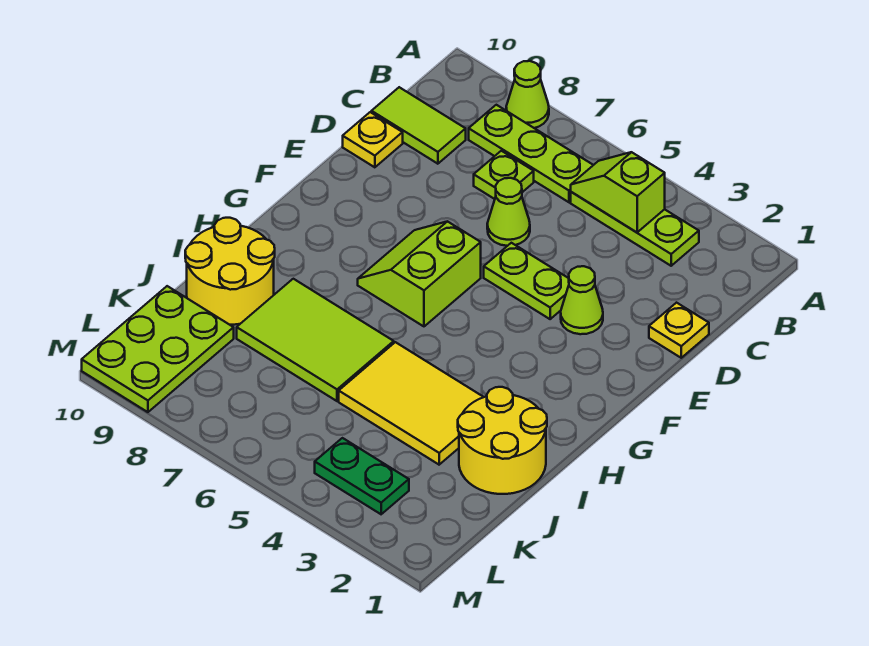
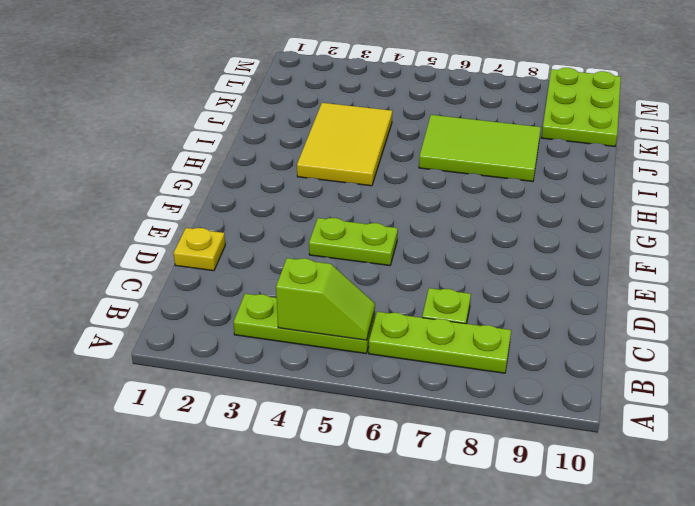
yellow 2x3 tile [297,103,392,186] -> yellow 2x3 tile turned to [339,342,483,465]
none -> lime 1x1 cone [506,61,549,128]
none -> lime 1x2 tile [372,87,466,164]
none -> lime 1x1 cone [487,178,530,246]

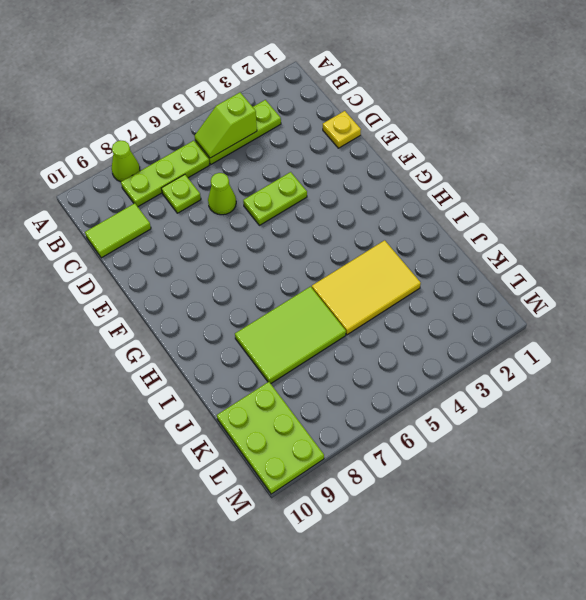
none -> yellow 1x1 plate [343,112,403,167]
none -> lime 1x1 cone [561,266,603,334]
none -> lime 2x2 slope [358,221,481,326]

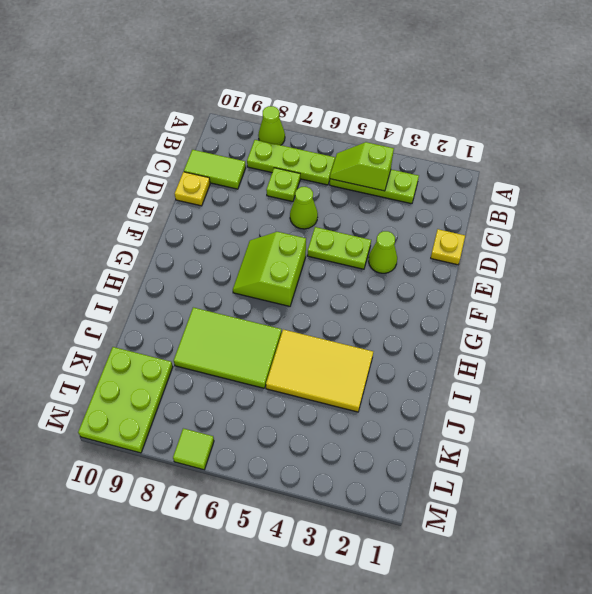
lime 1x1 tile [173,428,214,470] -> none
none -> yellow 2x2 round brick [458,387,547,494]
none -> yellow 2x2 round brick [185,218,275,325]
none -> green 1x2 plate [315,438,409,514]

